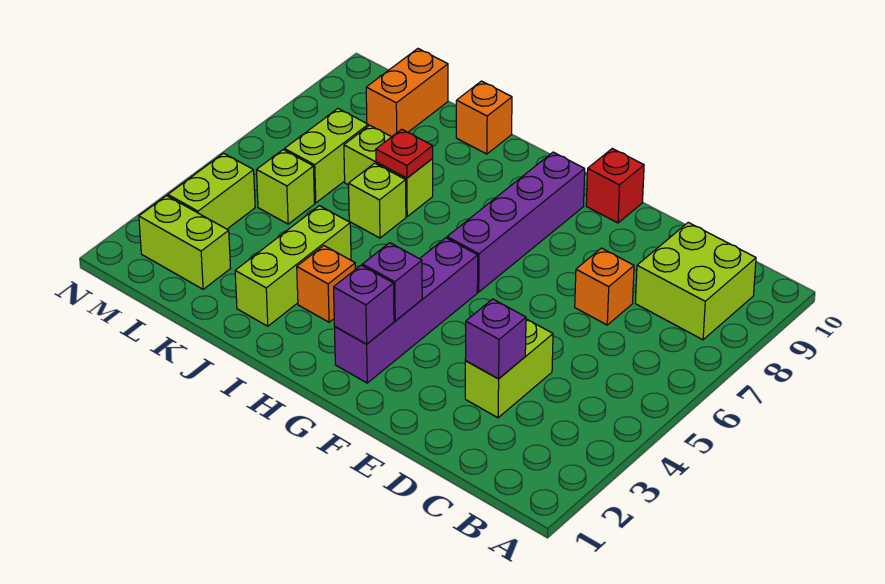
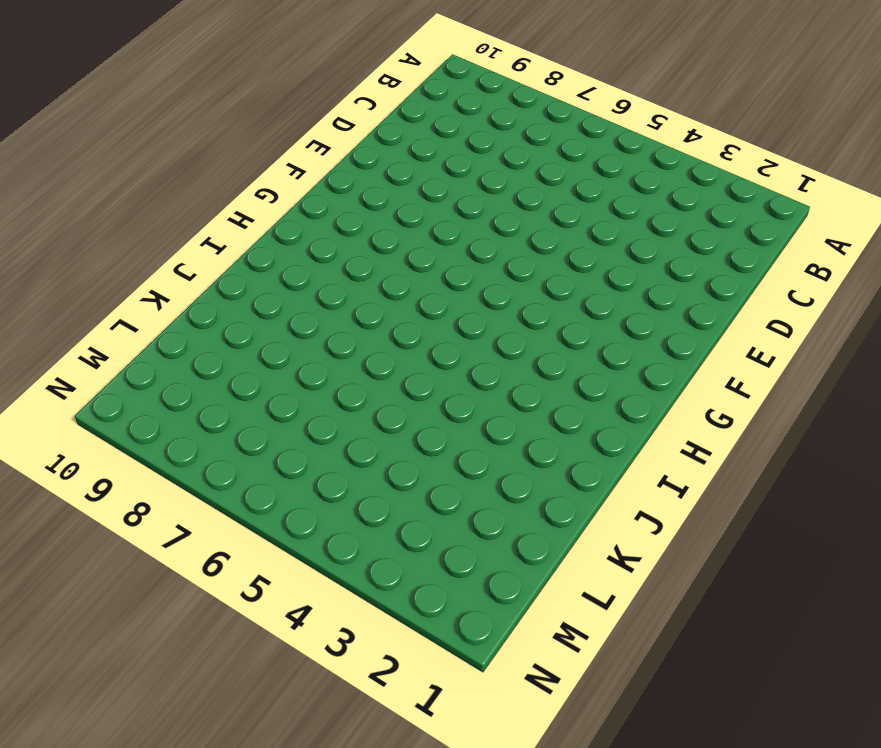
none -> lime 2x2 brick [635,222,756,340]
none -> lime 1x2 brick [465,319,553,418]
none -> orange 1x1 brick [575,248,634,325]

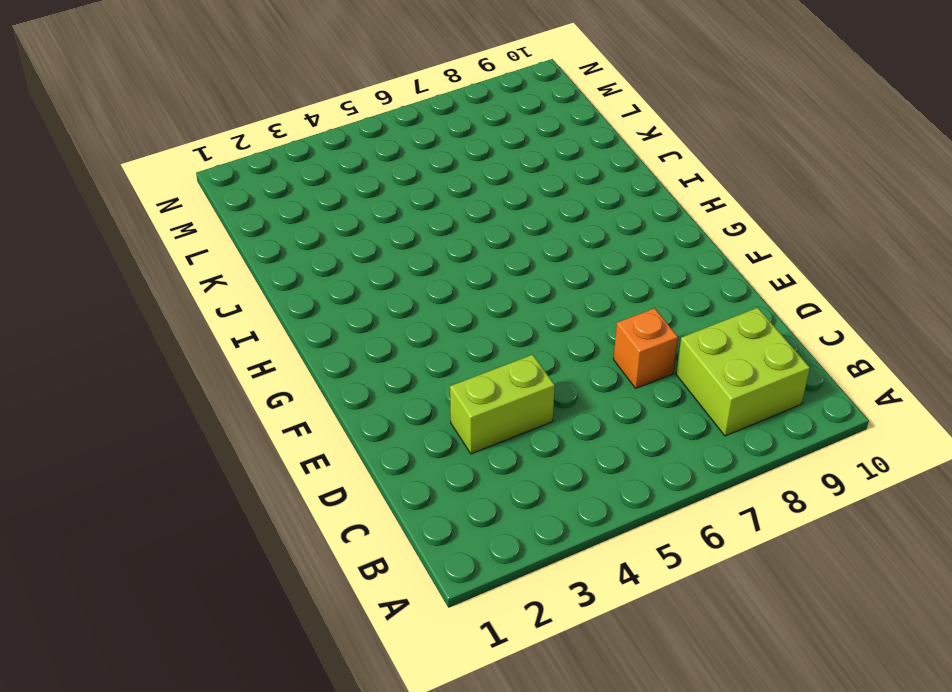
none -> red 1x1 brick [586,148,644,223]
none -> purple 1x4 brick [334,238,478,383]
none -> purple 1x4 brick [447,152,585,292]

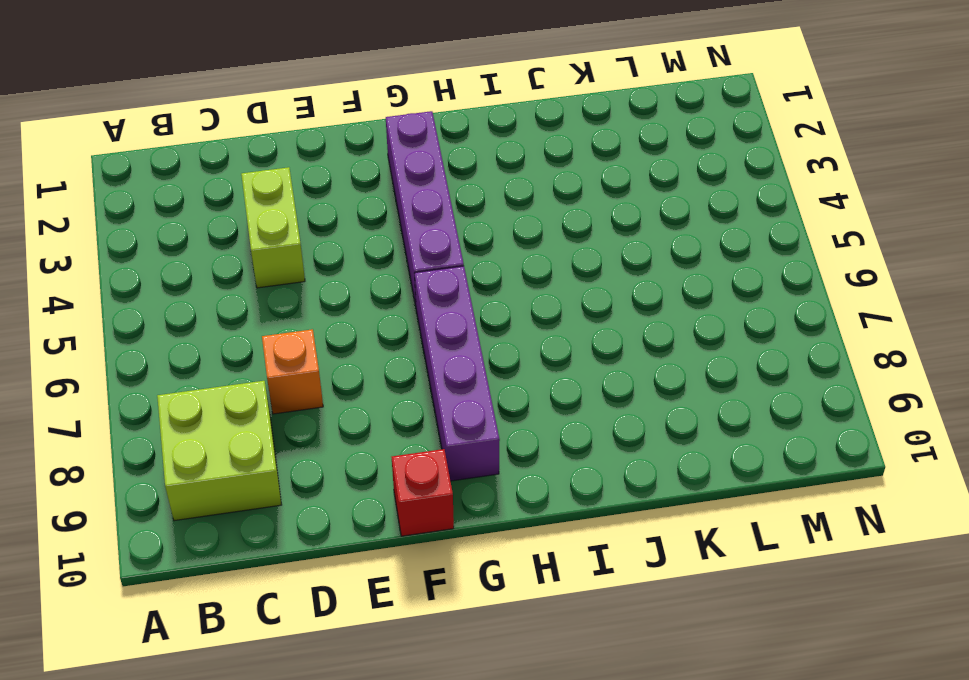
none -> orange 1x1 brick [297,246,355,322]
none -> lime 1x3 brick [235,206,351,326]
none -> lime 1x1 brick [349,163,406,238]

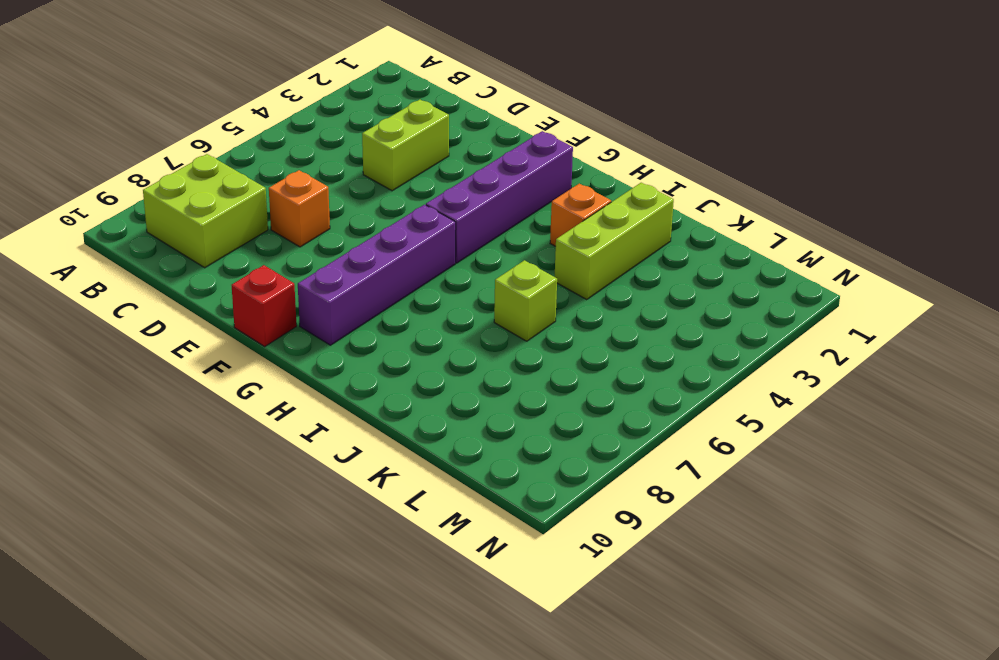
none -> lime 1x2 brick [344,125,433,216]
none -> orange 1x1 brick [456,81,512,154]
none -> lime 1x2 brick [139,196,231,289]

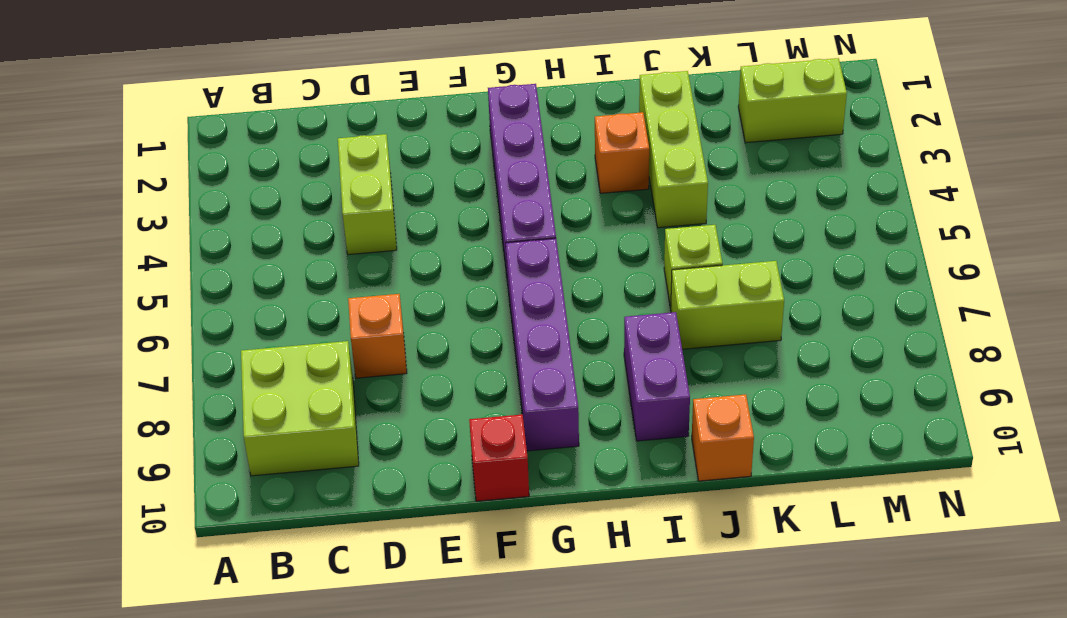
purple 1x2 brick [624,312,690,441] -> none
none -> lime 1x1 brick [257,150,315,224]
none -> lime 1x2 brick [284,109,368,203]
none -> orange 1x2 brick [366,49,448,137]

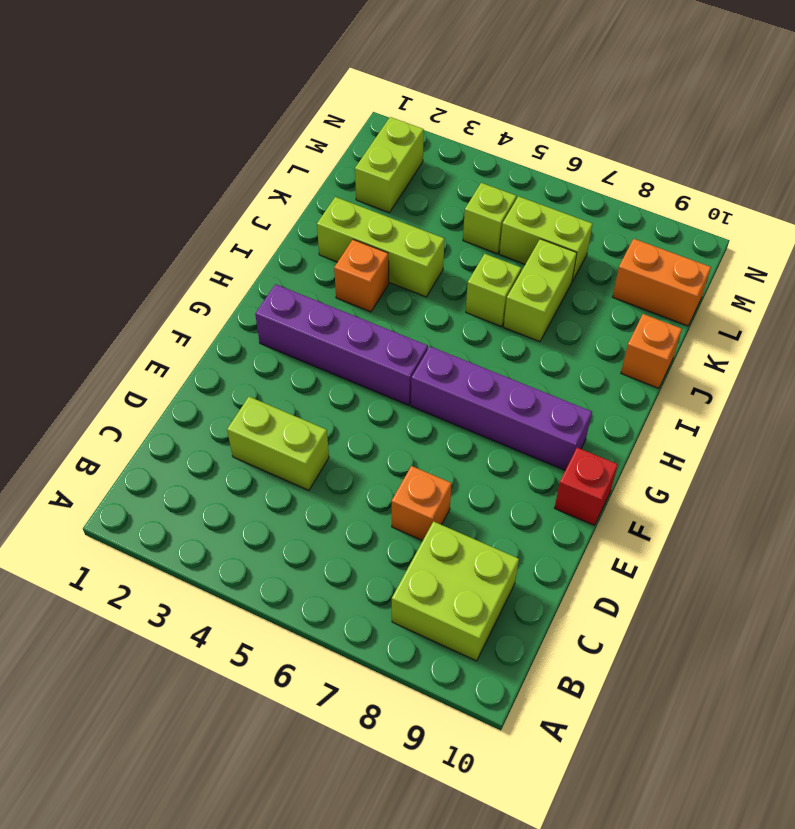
none -> lime 1x2 brick [168,153,255,229]
none -> purple 1x1 brick [465,299,526,379]
none -> purple 1x1 brick [334,265,394,344]

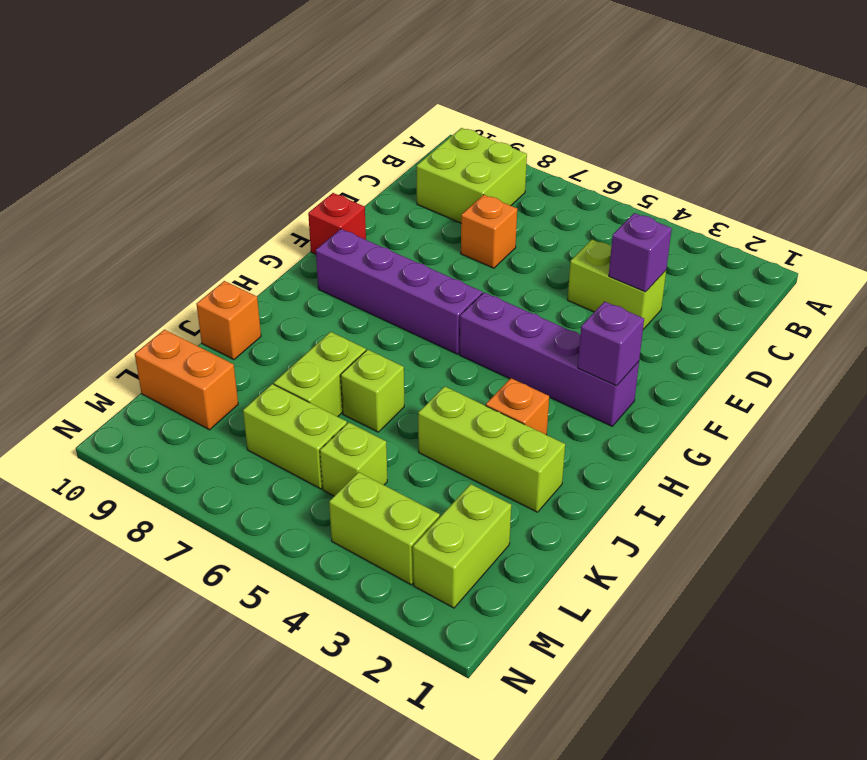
none -> purple 1x1 brick [362,243,422,321]
none -> red 1x1 plate [376,129,433,178]

